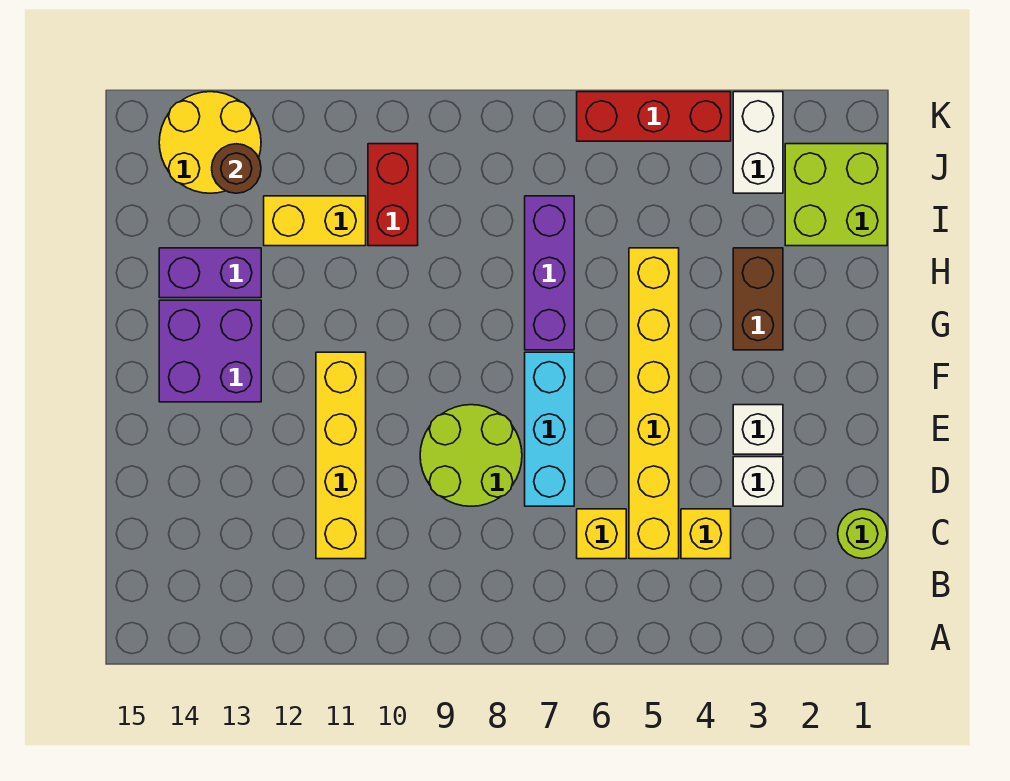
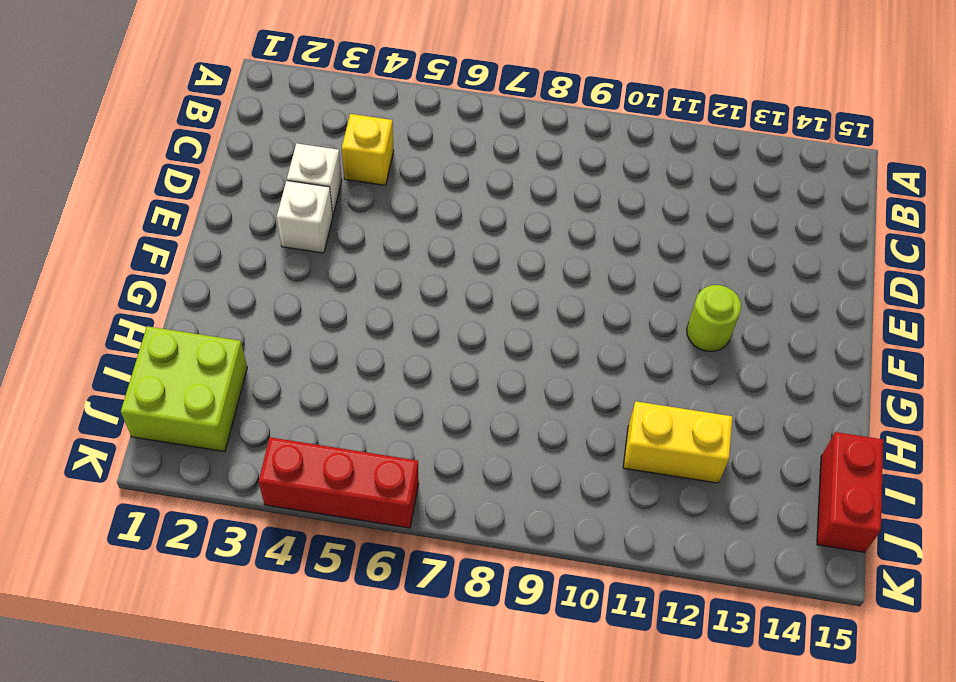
lime 1x1 round brick [687,285,741,351] -> lime 1x1 round brick moved to [838,509,887,559]
red 1x2 brick [817,432,883,552] -> red 1x2 brick moved to [368,144,418,246]
none -> yellow 1x6 brick [629,248,679,559]
none -> yellow 1x1 brick [577,509,626,559]
none -> yellow 1x4 brick [316,352,366,559]

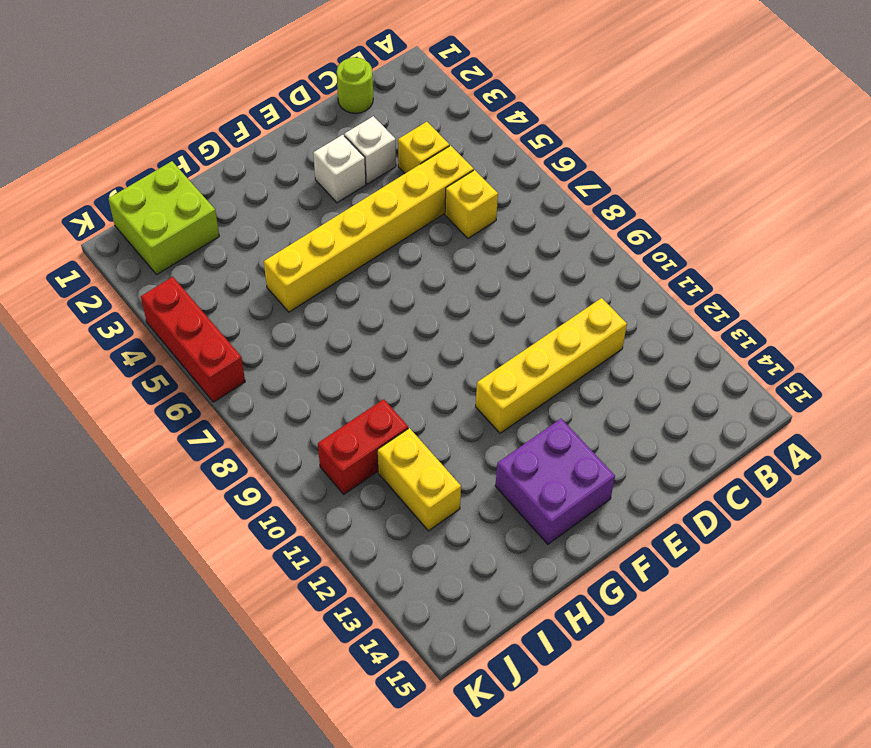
none -> cyan 1x3 brick [525,352,574,506]
none -> lime 2x2 round brick [420,405,522,506]
none -> brown 1x2 brick [733,248,783,350]

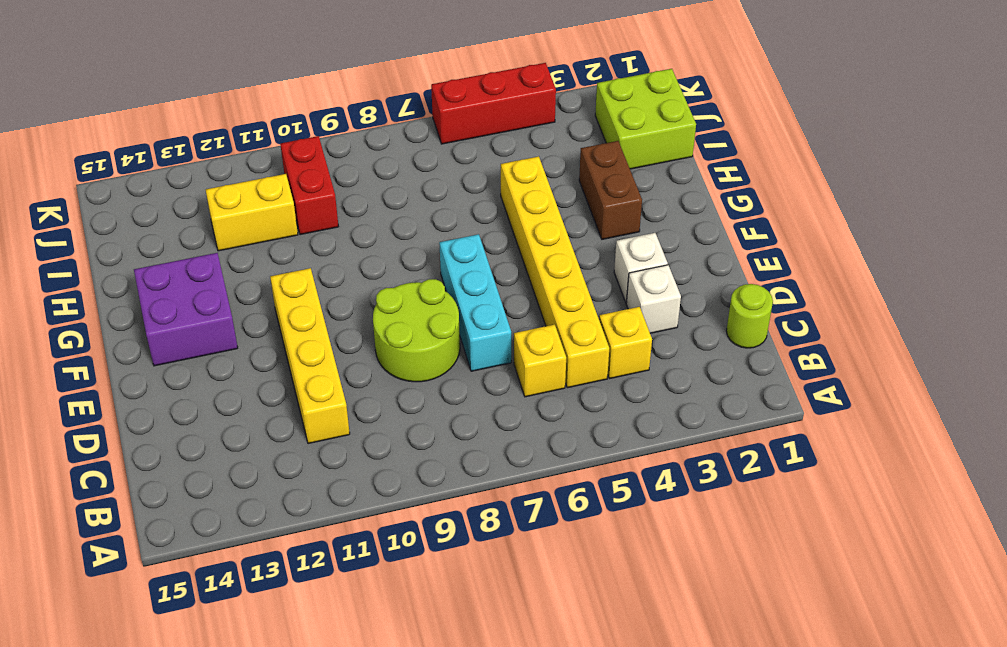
none -> purple 1x3 brick [525,196,574,350]
none -> purple 1x2 brick [159,248,261,298]
none -> white 1x2 brick [733,92,783,193]

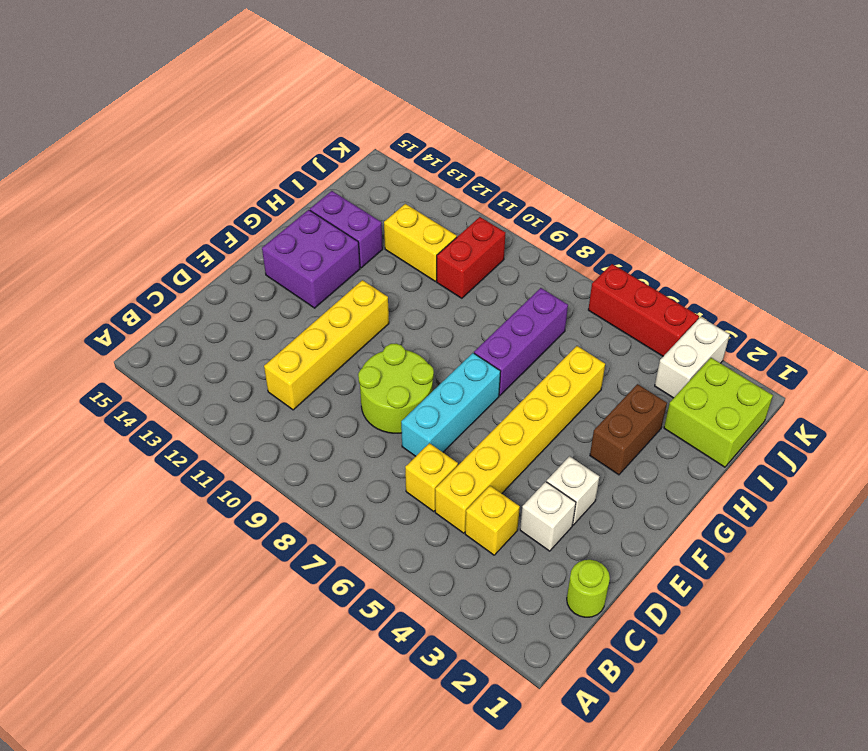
none -> yellow 2x2 round brick [159,92,261,193]
none -> brown 1x1 round brick [212,144,261,193]

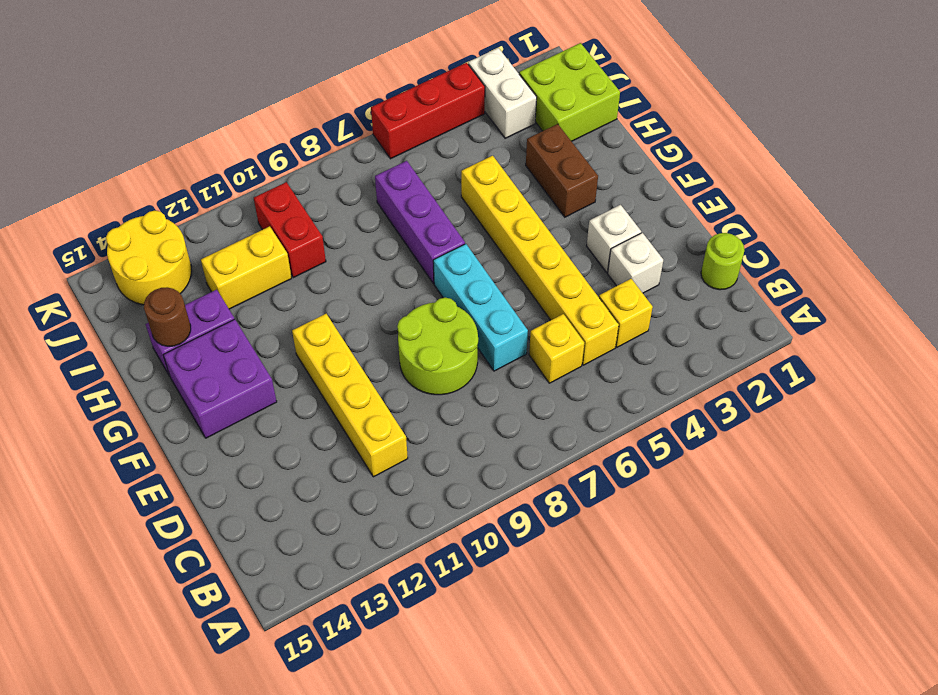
brown 1x1 round brick [144,287,191,346] -> brown 1x1 round brick moved to [212,144,261,193]

